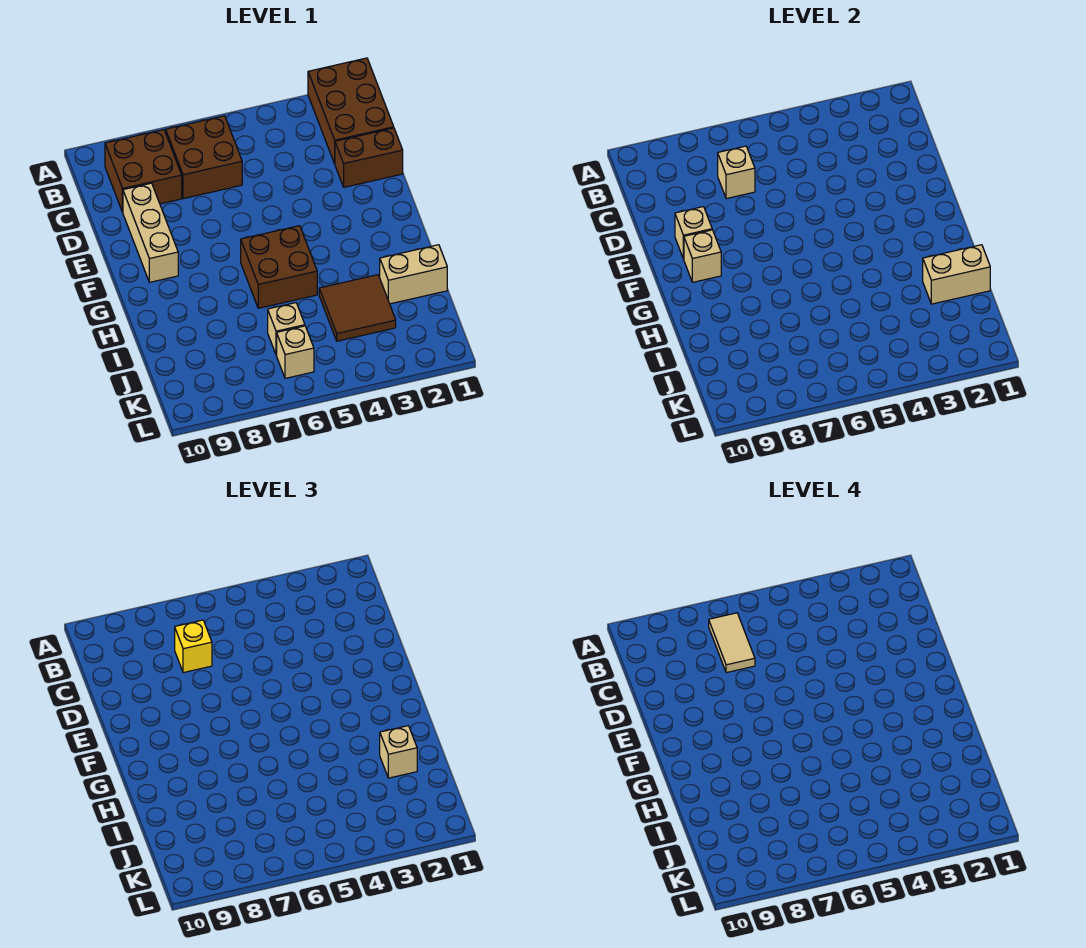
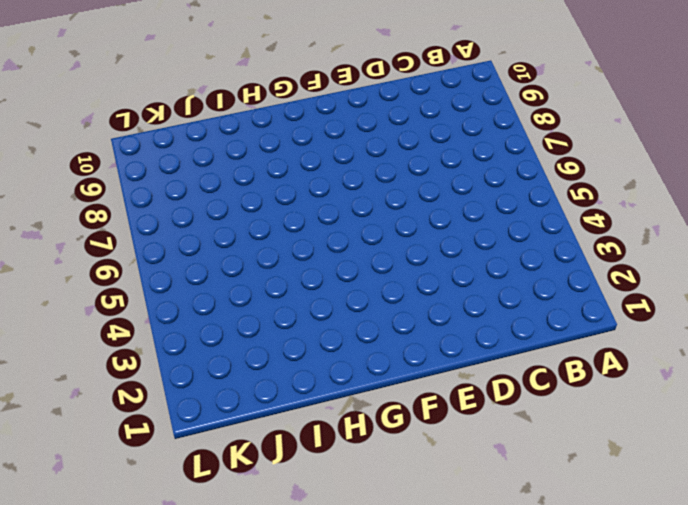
none -> brown 2x3 brick [308,58,394,164]
none -> brown 2x2 brick [166,116,242,199]
none -> brown 2x2 brick [105,130,182,212]

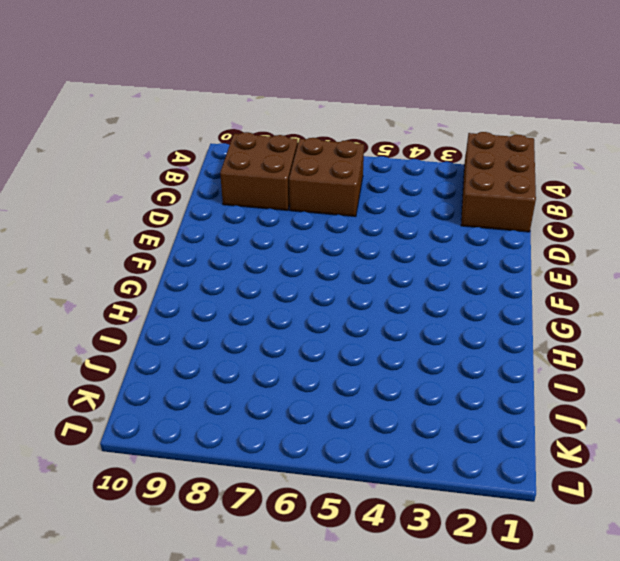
none -> brown 1x2 brick [335,128,403,187]
none -> tan 1x3 brick [123,183,178,282]
none -> brown 2x2 brick [241,226,317,308]

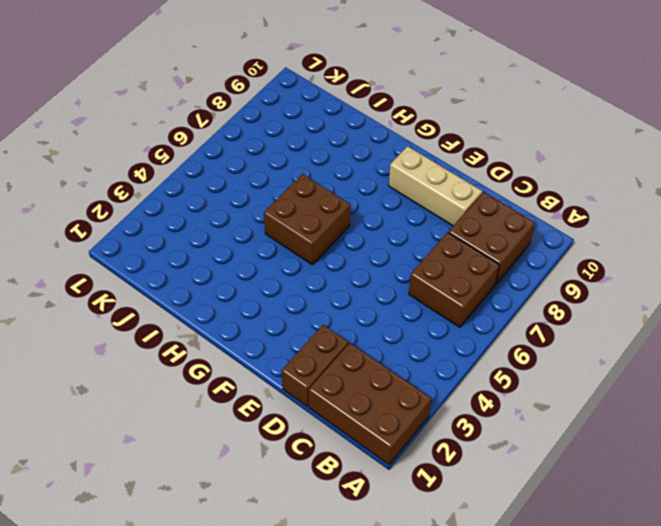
none -> tan 1x2 brick [380,245,447,304]
none -> brown 2x2 tile [319,275,396,341]
none -> tan 1x1 brick [268,303,305,355]

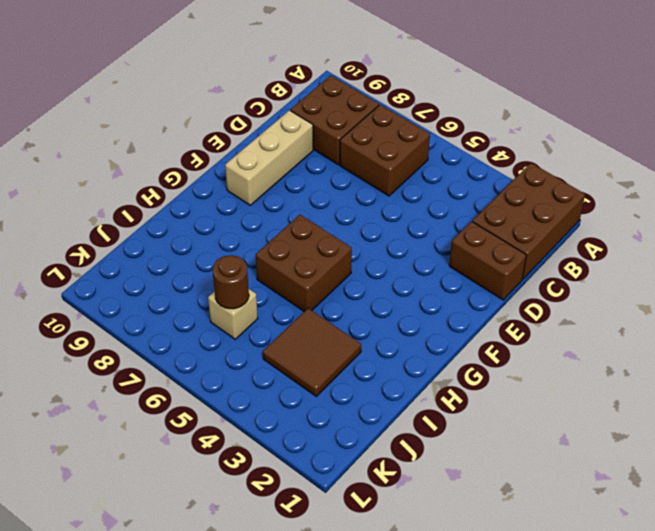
brown 1x1 round brick [213,255,249,309] -> none
none -> tan 1x2 brick [380,245,447,304]
none -> tan 1x1 brick [277,326,314,378]
none -> tan 1x1 brick [718,146,755,199]

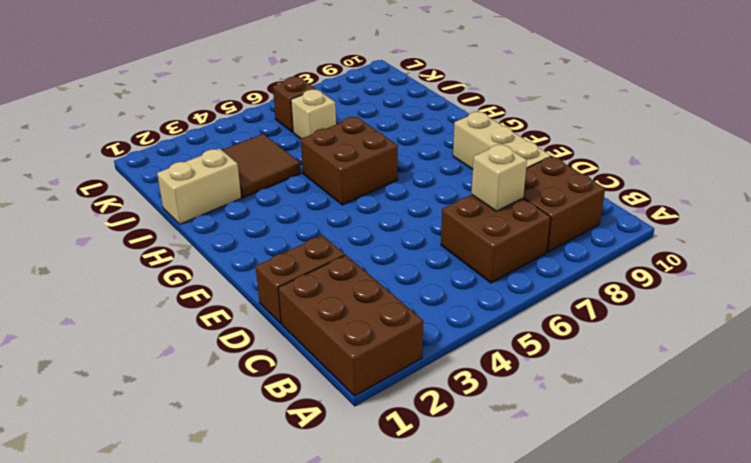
brown 1x1 brick [273,77,316,132] -> tan 1x1 brick [277,326,314,378]
none -> tan 1x1 brick [675,207,712,259]
none -> tan 1x1 brick [684,230,721,282]
none -> tan 1x2 brick [923,245,990,304]

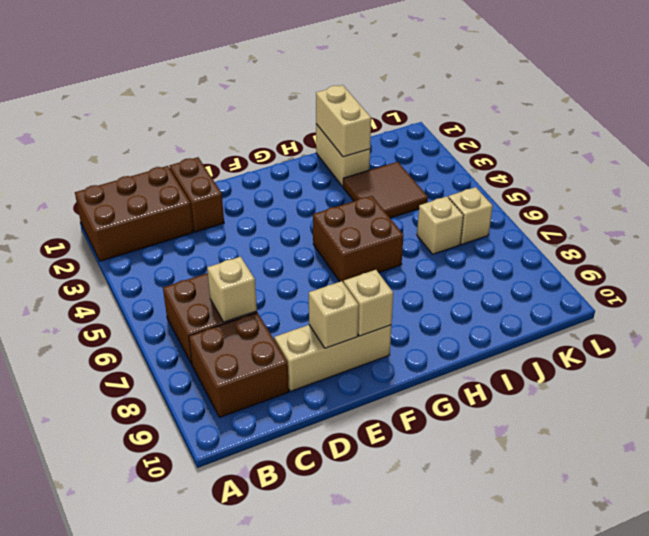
none -> yellow 1x1 brick [175,620,212,673]
none -> tan 1x1 brick [380,726,417,778]
none -> tan 1x2 tile [709,613,755,673]

